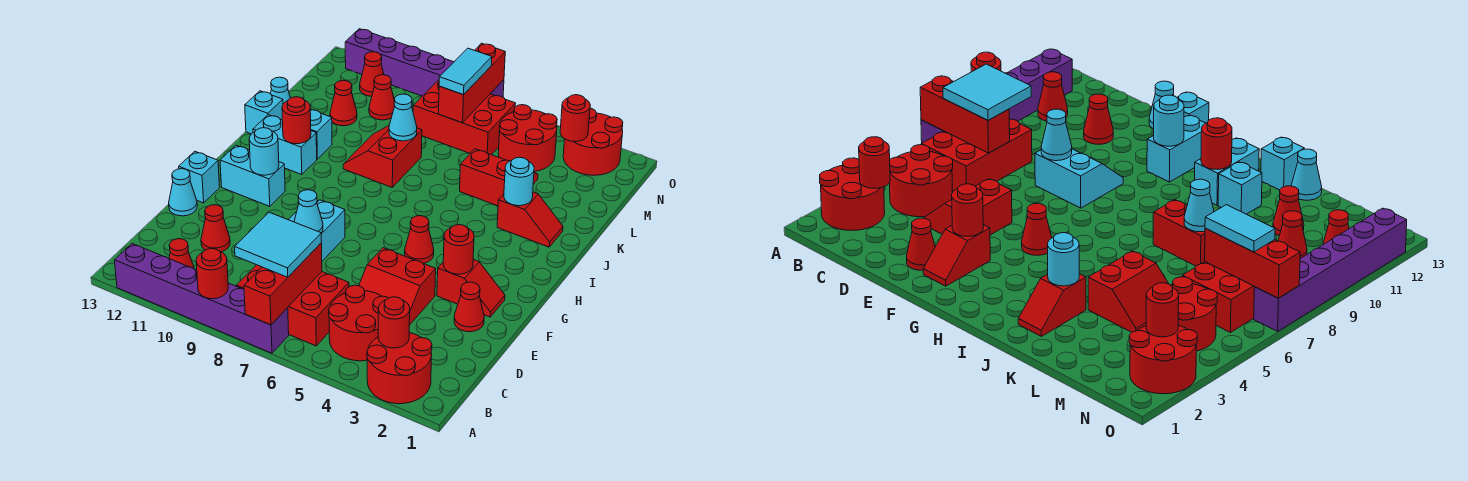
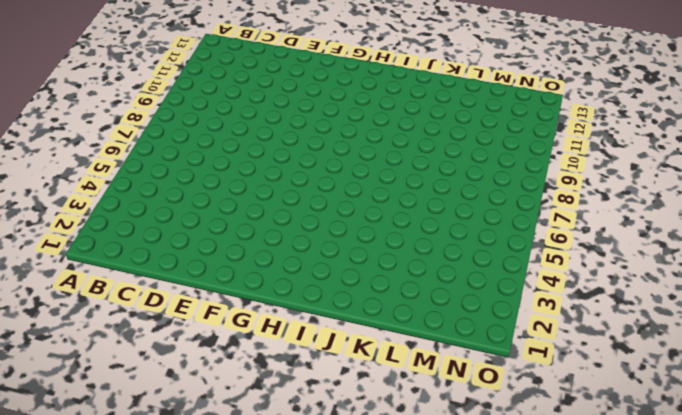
none -> red 2x2 round brick [367,333,432,404]
none -> purple 1x6 brick [115,244,289,353]
none -> red 2x2 round brick [329,285,388,361]
none -> red 2x3 brick [236,265,349,346]

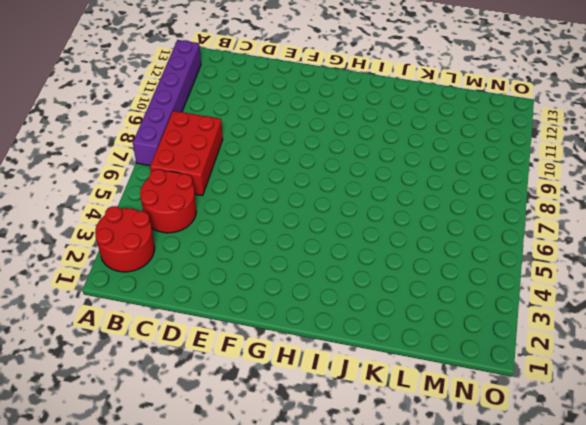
none -> red 1x1 cone [169,239,194,269]
none -> red 2x2 slope [359,248,436,325]
none -> red 1x1 cone [201,205,230,252]
none -> red 1x1 cone [454,282,484,332]

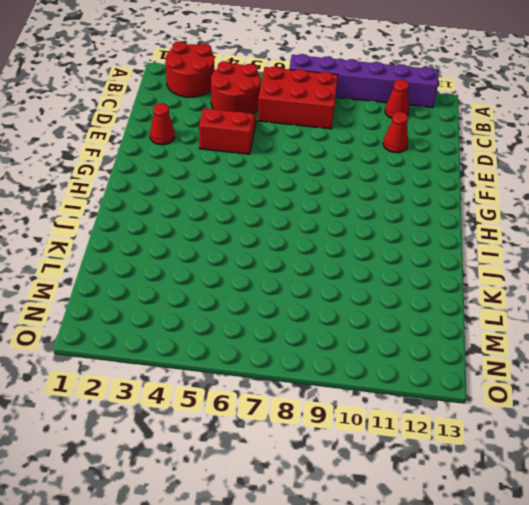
none -> cyan 2x2 slope [288,200,345,261]
none -> cyan 1x1 cone [169,169,197,216]
none -> red 1x2 slope [437,260,505,317]
none -> cyan 1x1 brick [179,151,220,203]

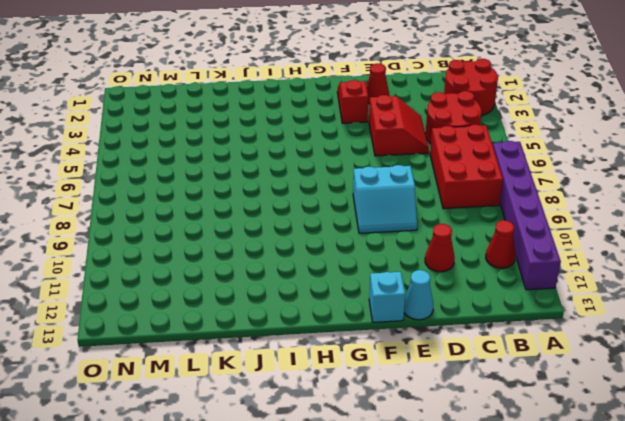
none -> red 1x1 cone [405,216,434,263]
none -> cyan 1x2 brick [220,145,285,206]
none -> cyan 1x2 brick [253,115,317,175]
none -> red 1x2 slope [497,192,563,247]

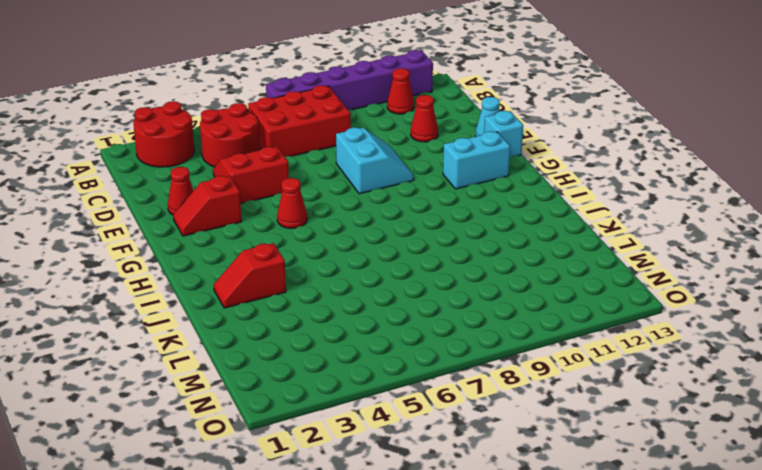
none -> cyan 1x2 brick [253,115,317,175]
none -> red 2x2 slope [343,126,422,187]
none -> cyan 1x1 brick [310,109,332,159]
none -> cyan 1x1 brick [245,91,283,134]

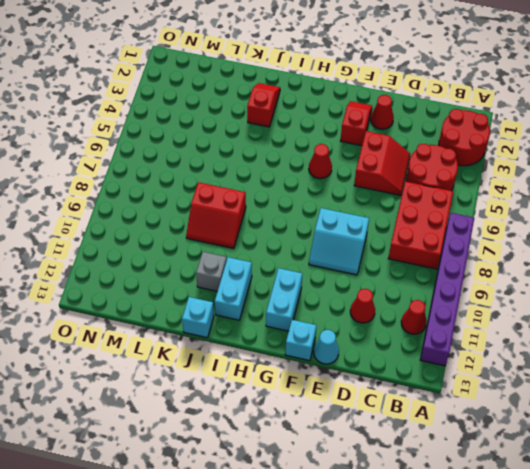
grey 1x1 brick [196,252,227,291] -> cyan 1x1 brick [310,109,332,159]
none -> red 2x2 slope [460,149,538,206]
none -> cyan 1x1 cone [270,77,290,104]
none -> red 1x1 cone [330,80,357,126]
none -> red 2x2 round brick [498,105,557,172]

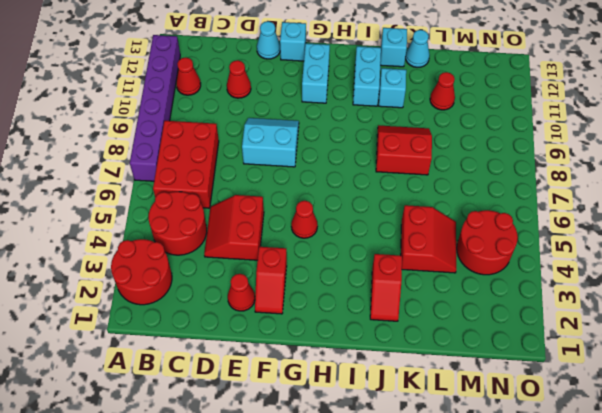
none -> red 2x3 brick [413,80,516,155]
none -> red 1x1 cone [369,75,395,120]
none -> red 2x2 round brick [563,108,623,175]
none -> red 1x1 cone [360,52,384,96]

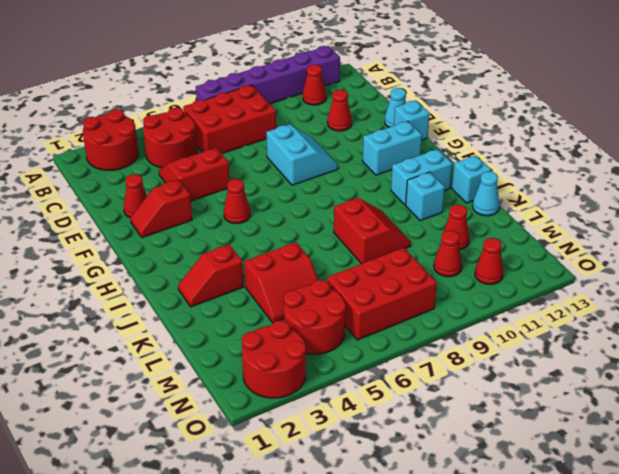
none -> purple 1x6 brick [345,29,504,97]
none -> red 1x3 brick [244,243,322,325]
none -> red 1x1 round brick [196,249,228,299]
none -> red 1x1 round brick [378,297,410,348]

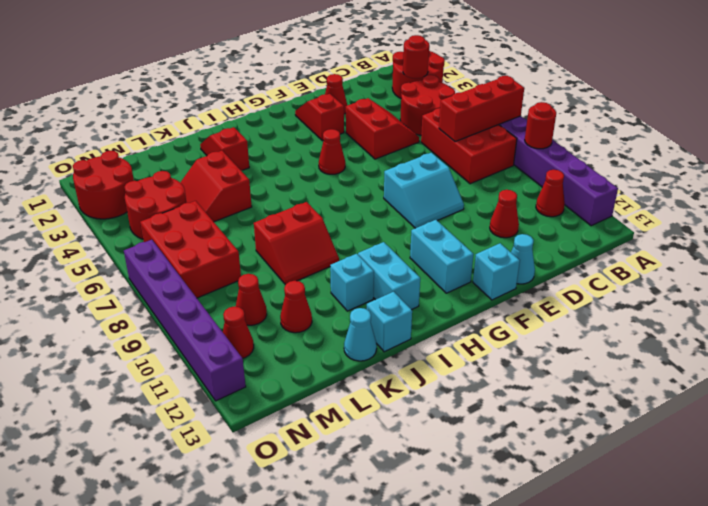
none -> cyan 1x1 cone [294,190,323,233]
none -> red 1x1 round brick [443,225,474,274]
none -> cyan 1x1 round brick [249,128,279,175]
none -> red 1x1 round brick [282,97,311,144]

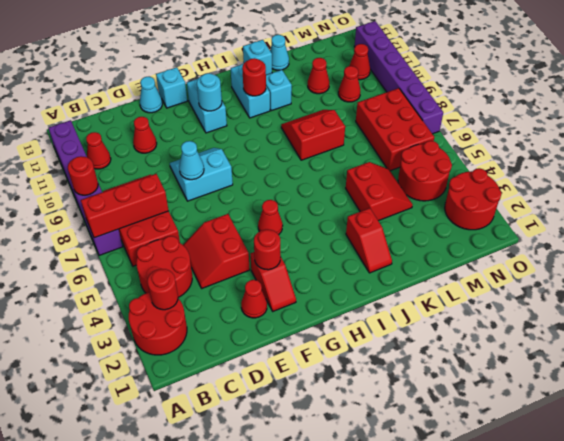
none -> cyan 1x1 round brick [504,157,534,206]
none -> cyan 1x1 cone [389,94,417,141]
none -> red 1x3 brick [439,43,505,123]
none -> red 1x1 round brick [560,95,590,142]

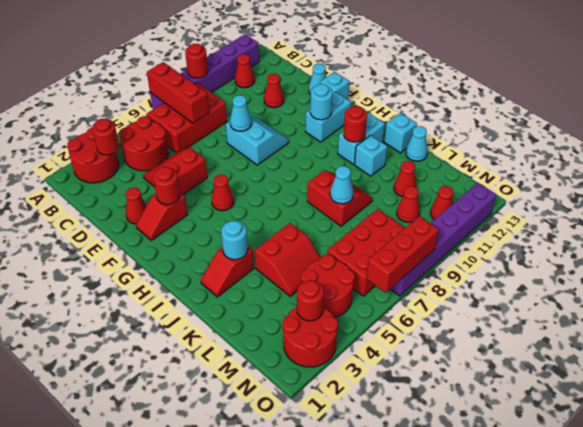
red 1x3 brick [366,216,439,293] -> red 1x3 brick turned to [439,43,505,123]
none -> cyan 2x2 tile [235,212,322,277]
none -> cyan 1x2 tile [439,48,492,95]

